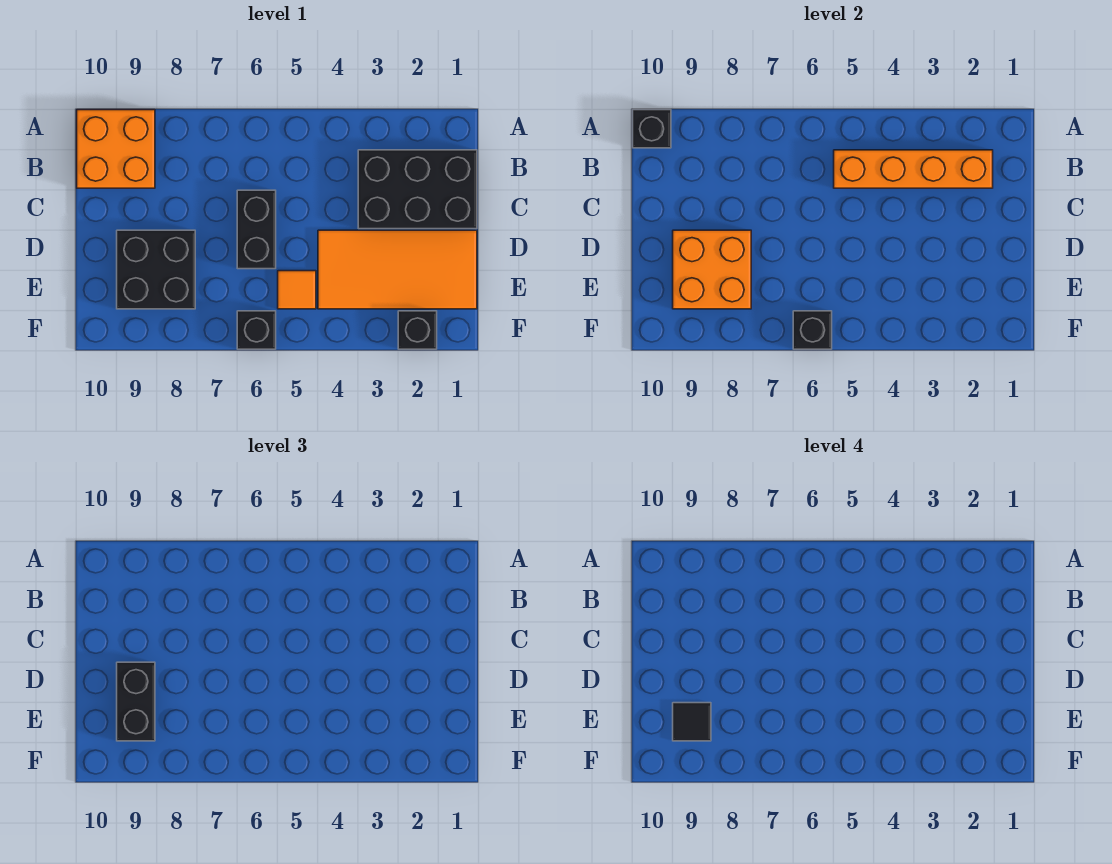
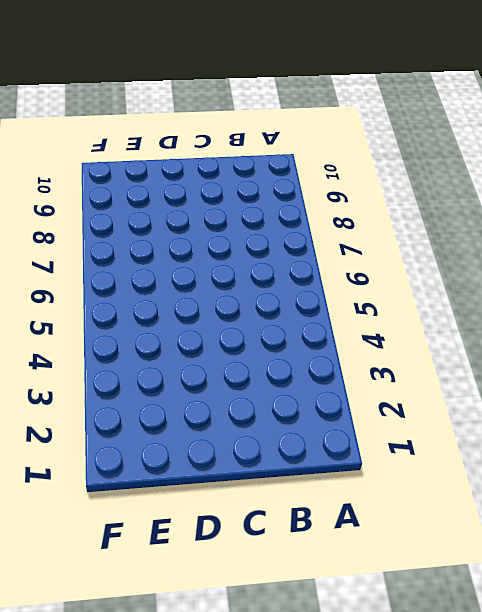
none -> orange 2x2 brick [77,110,155,188]
none -> black 2x3 brick [358,150,477,229]
none -> black 1x2 brick [237,190,276,269]

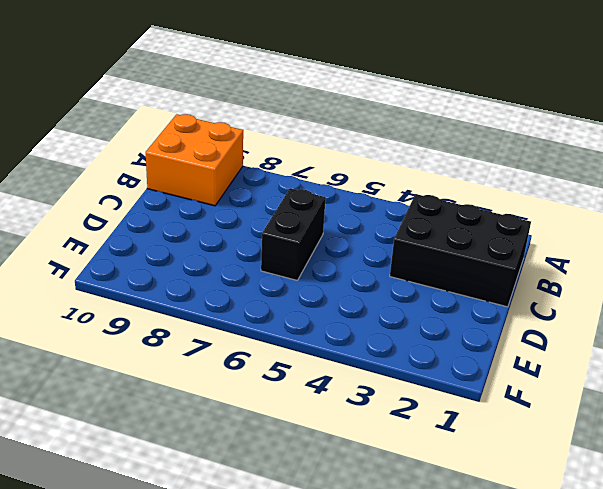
none -> orange 2x4 tile [318,230,477,309]
none -> black 2x2 brick [117,230,195,309]
none -> orange 1x1 tile [278,271,316,309]

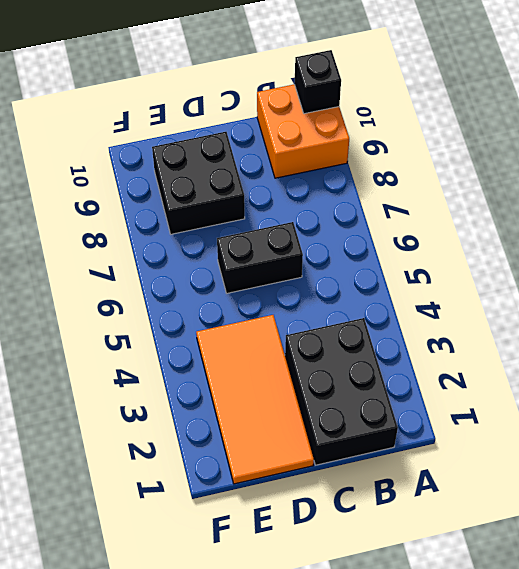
none -> orange 1x1 tile [278,271,316,309]
none -> black 1x1 brick [398,311,437,349]
none -> black 1x1 brick [237,311,276,349]

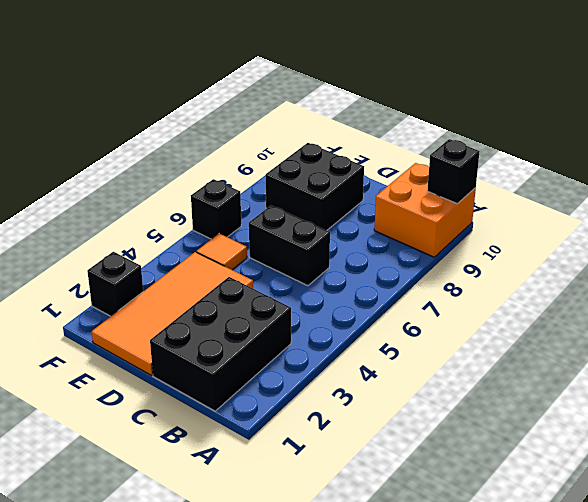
none -> orange 1x4 brick [834,150,993,188]
none -> orange 2x2 brick [673,230,751,309]
none -> black 1x1 brick [793,311,832,349]

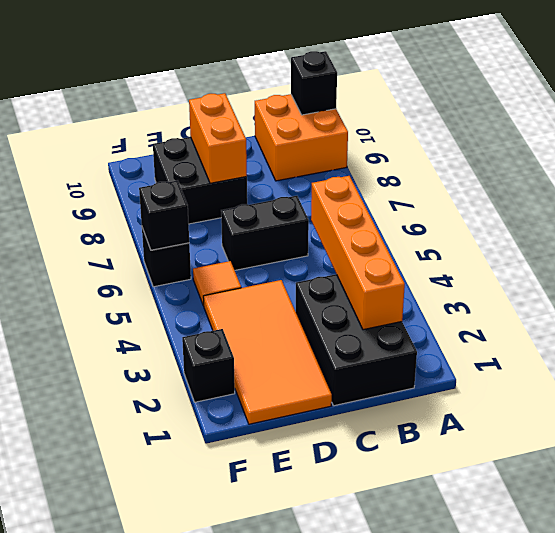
orange 1x2 brick [189,93,247,183] -> orange 2x2 brick [673,230,751,309]
none -> black 1x2 brick [117,662,155,741]
none -> black 1x1 tile [673,703,711,741]

